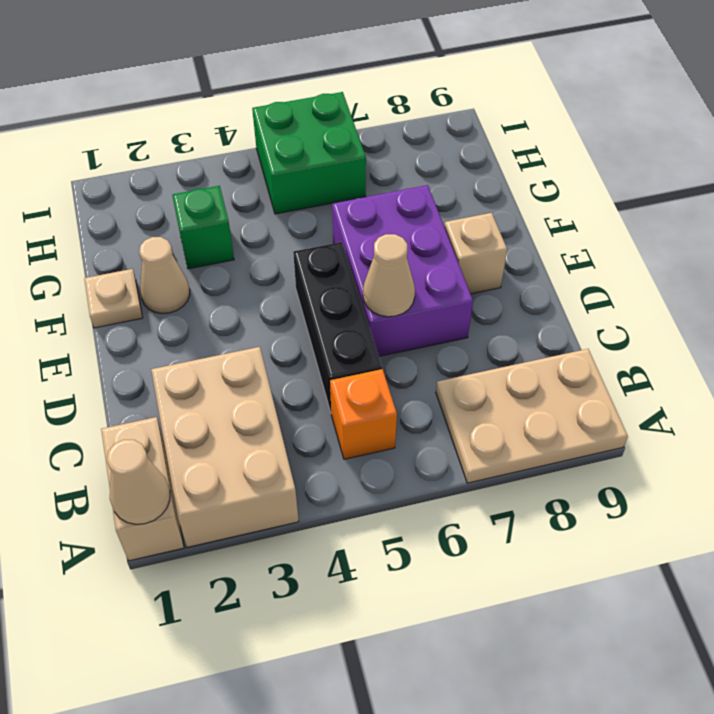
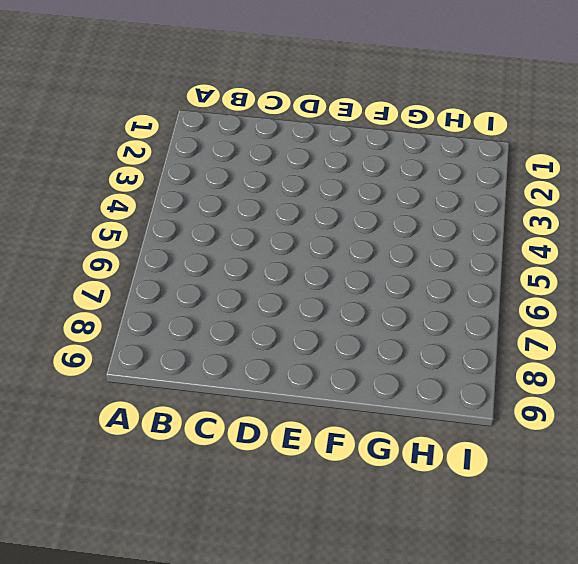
none -> tan 1x2 brick [101,417,184,561]
none -> tan 2x3 brick [151,347,299,547]
none -> tan 2x3 plate [436,349,628,483]

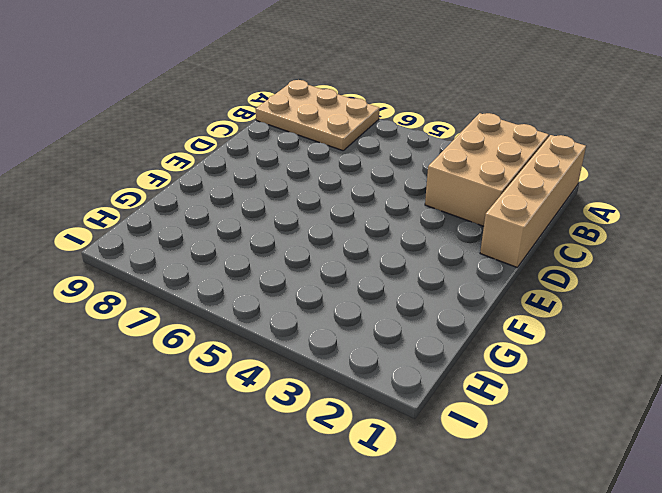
tan 1x4 brick [480,135,586,267] -> tan 1x2 brick [101,417,184,561]
none -> orange 1x1 brick [330,369,397,459]
none -> black 1x3 brick [293,242,382,412]
none -> purple 2x3 brick [332,185,473,356]

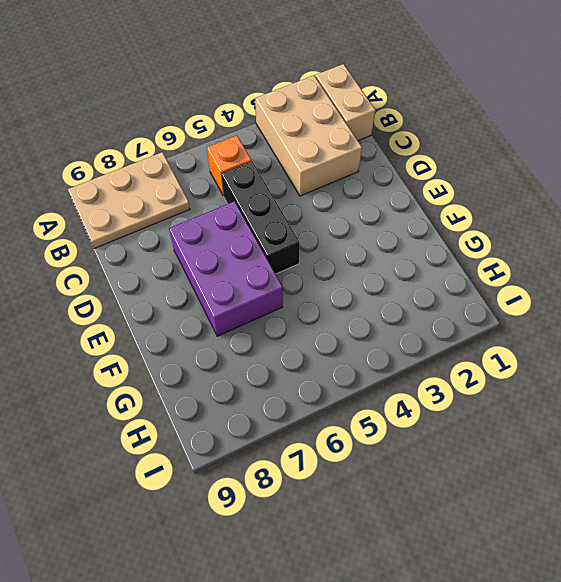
none -> tan 1x1 brick [444,213,507,294]
none -> tan 1x1 plate [84,269,143,328]
none -> tan 1x1 cone [139,237,190,313]

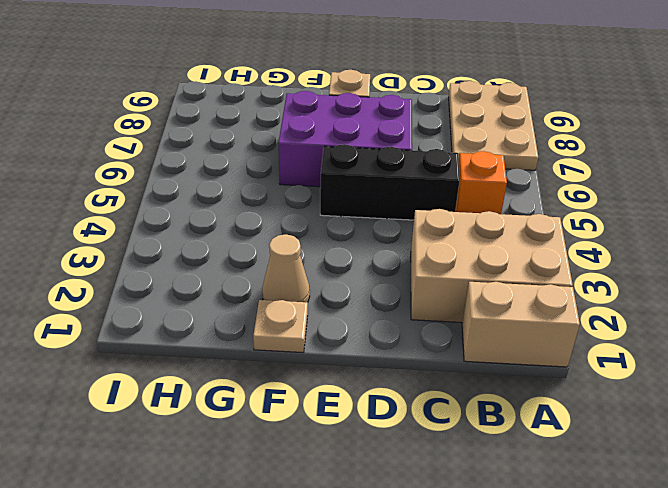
none -> green 1x1 brick [172,186,234,269]
none -> green 2x2 brick [252,92,366,214]
none -> tan 1x1 cone [107,440,170,524]

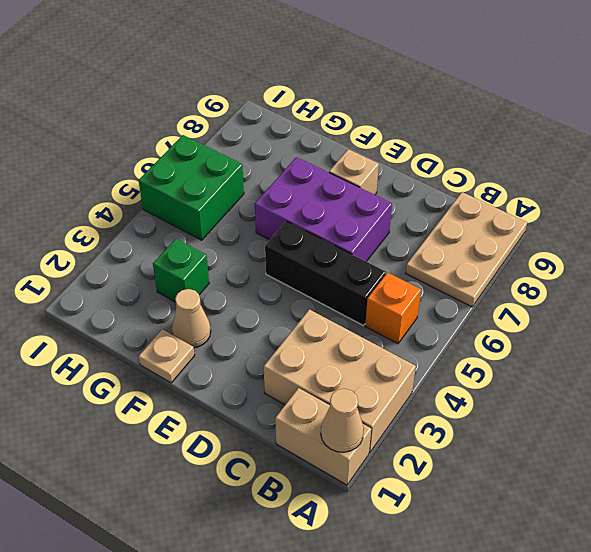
none -> tan 1x1 cone [363,234,415,317]

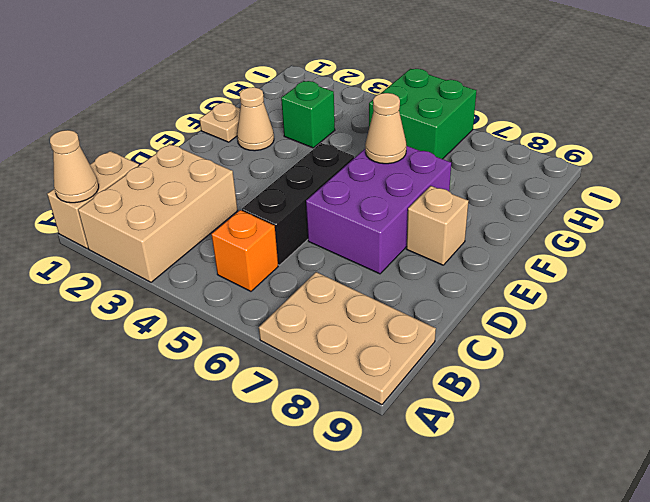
tan 1x1 cone [365,93,406,164] -> tan 1x1 cone moved to [363,234,415,317]

